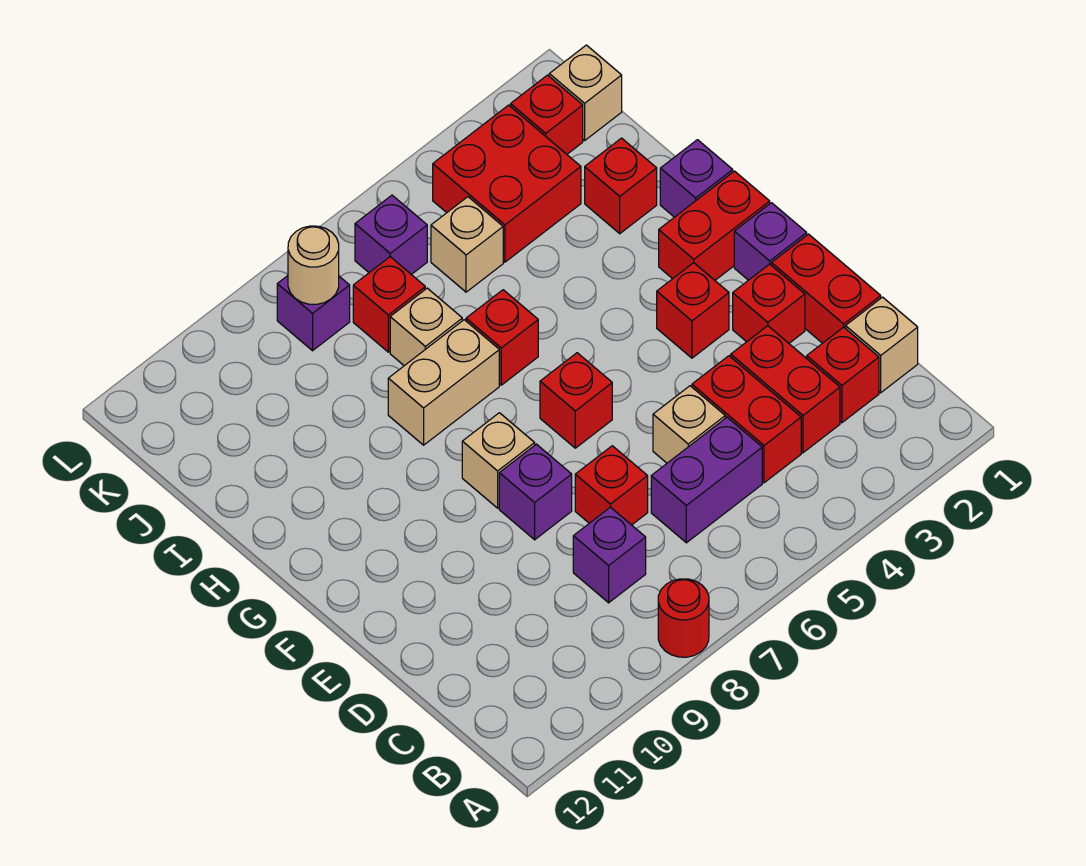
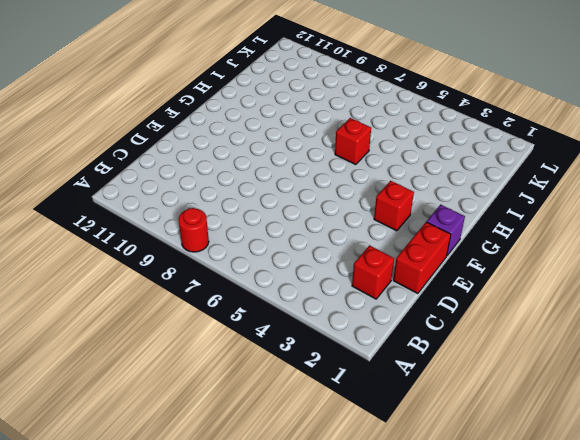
none -> tan 1x1 brick [846,297,918,393]
none -> red 1x2 brick [731,326,840,453]
none -> red 1x2 brick [692,356,801,483]
none -> purple 1x2 brick [651,417,762,543]

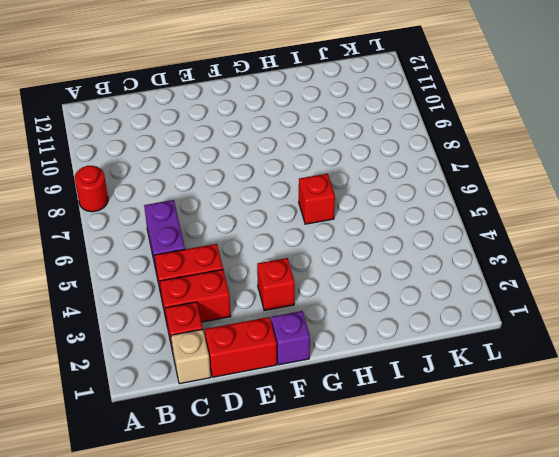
none -> purple 1x1 brick [573,507,646,603]
none -> tan 1x1 brick [653,386,725,463]
none -> red 1x1 brick [575,446,648,525]
none -> red 1x1 brick [733,264,805,343]

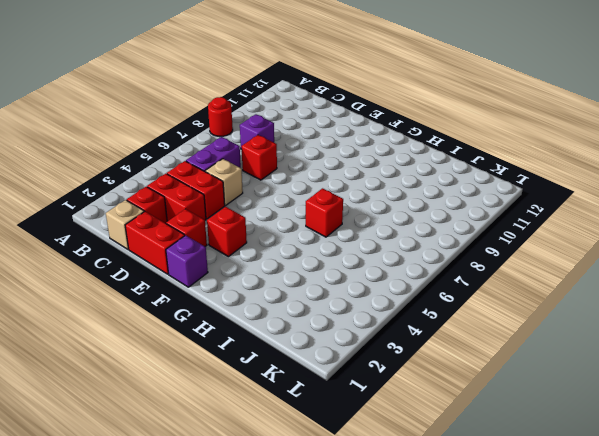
none -> purple 1x1 brick [499,444,572,540]
none -> red 1x1 brick [540,353,612,448]
none -> tan 1x1 brick [462,413,535,508]
none -> red 1x2 brick [659,171,770,280]

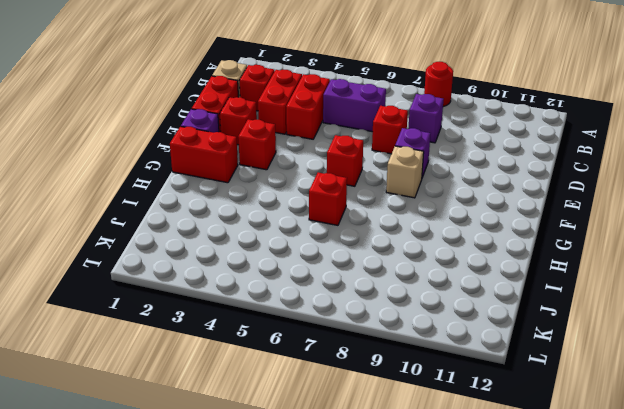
none -> tan 1x1 brick [653,386,725,463]
none -> purple 1x1 brick [660,140,733,217]
none -> tan 1x2 brick [388,320,499,445]
none -> red 1x1 brick [585,138,657,234]

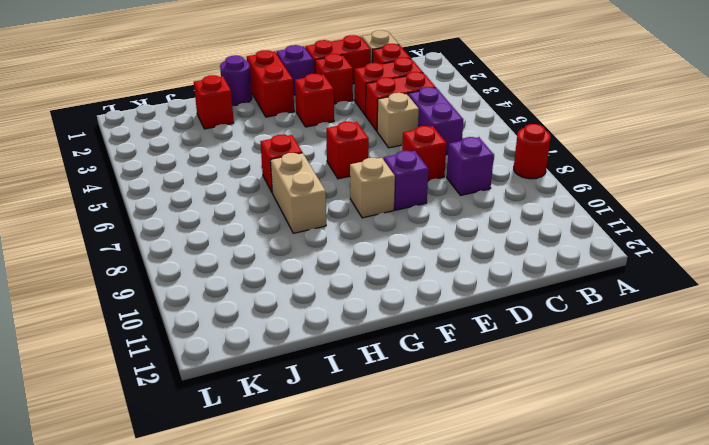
purple 1x1 round brick [220,55,252,105] -> purple 1x1 brick [660,140,733,217]
none -> tan 1x1 brick [390,288,462,366]
none -> red 2x2 brick [433,105,581,262]
none -> tan 1x1 brick [431,197,503,292]
none -> red 1x1 brick [353,257,425,352]

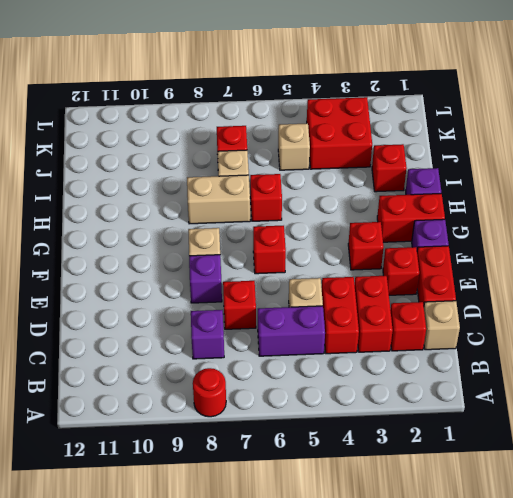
none -> tan 1x1 brick [549,45,622,140]
none -> red 1x1 brick [511,75,583,154]
none -> purple 1x1 brick [355,195,427,275]
none -> purple 1x1 brick [277,276,350,351]

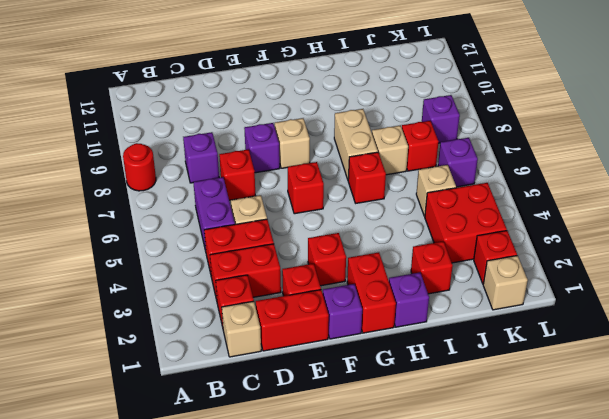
none -> tan 1x1 round brick [288,226,339,304]

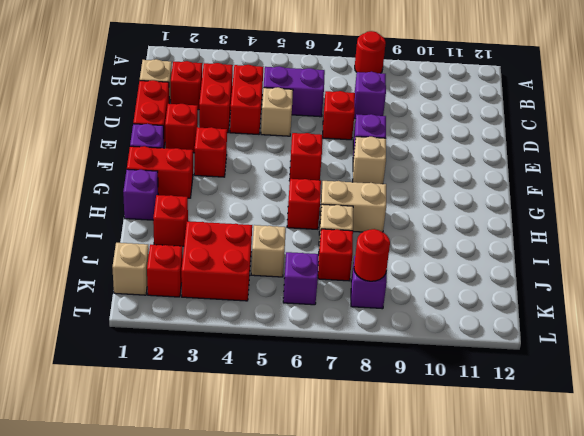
red 1x1 round brick [354,229,390,281] -> tan 1x1 round brick [288,226,339,304]

